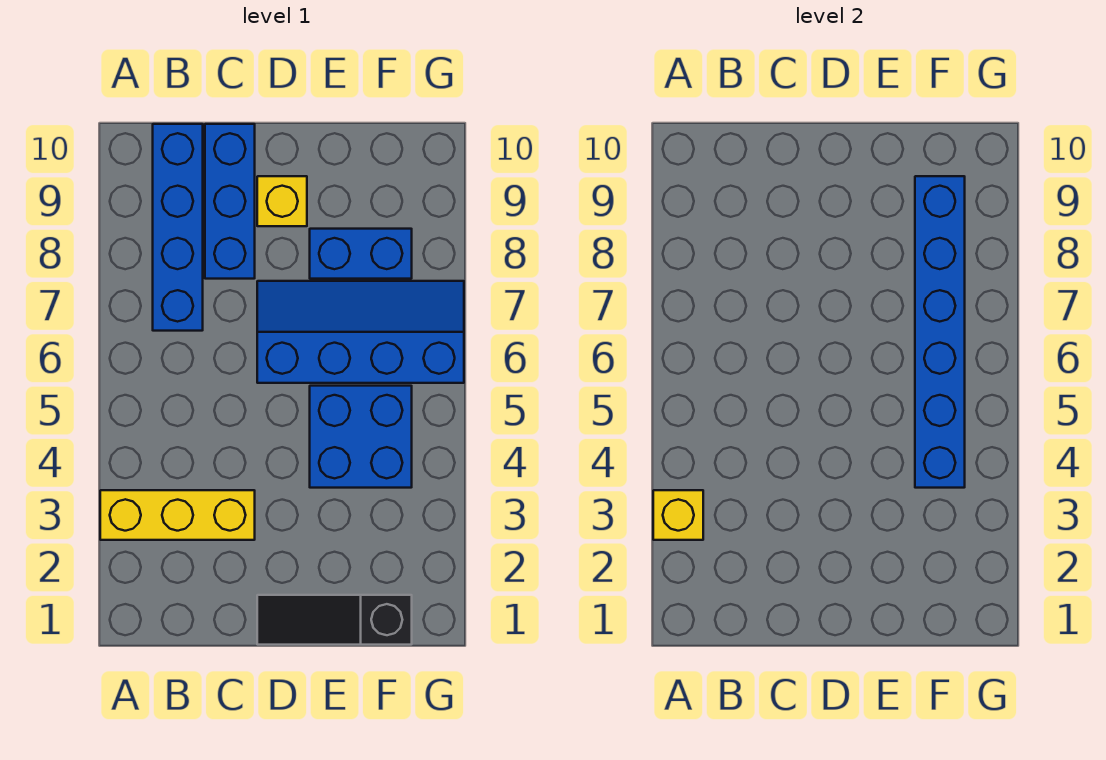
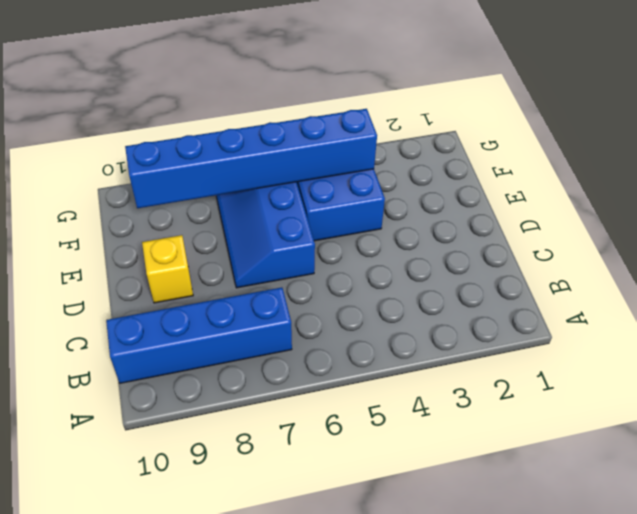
none -> yellow 1x3 brick [100,490,255,540]
none -> blue 1x3 brick [205,124,255,279]

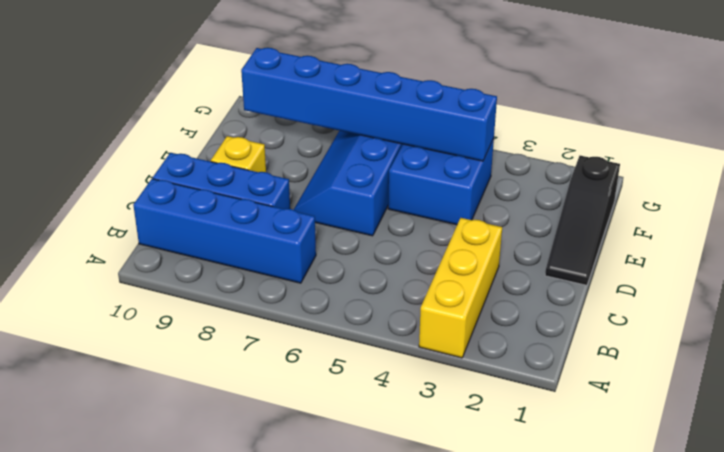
none -> blue 1x2 brick [310,229,412,279]
none -> yellow 1x1 brick [653,490,703,540]

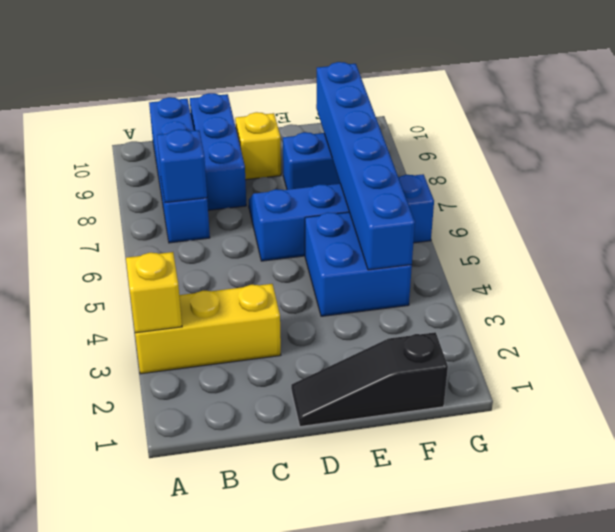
blue 1x1 brick [157,129,207,203] -> none

